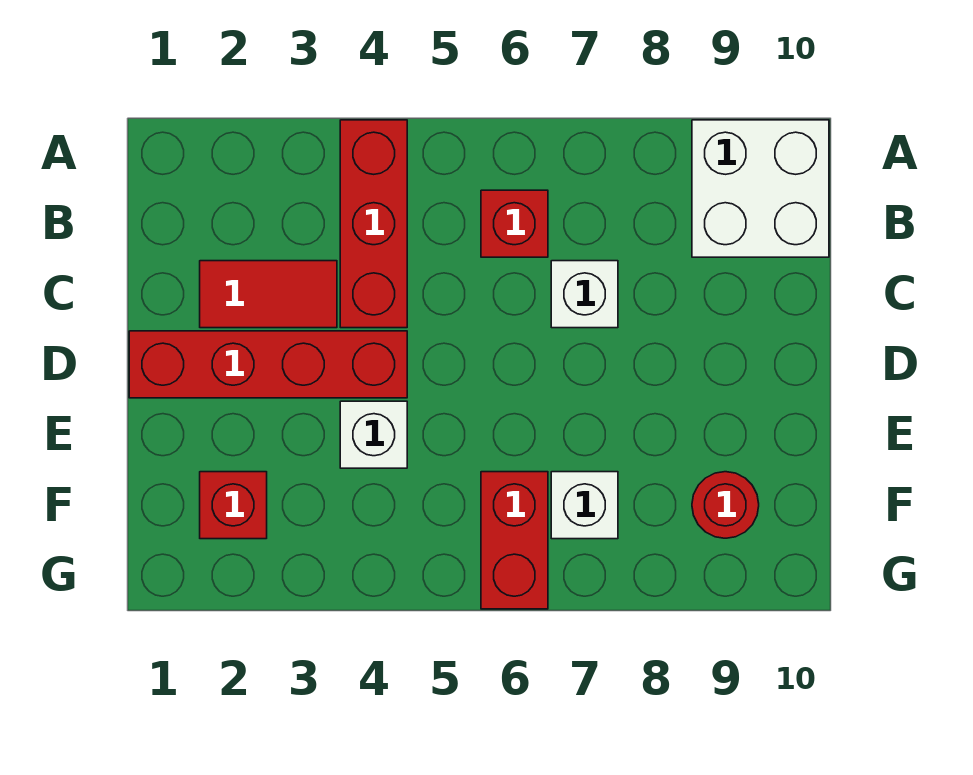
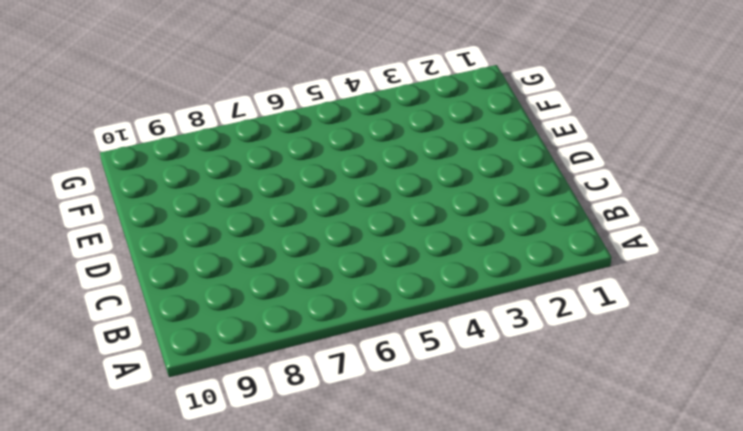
none -> red 1x3 brick [340,120,407,328]
none -> white 2x2 brick [692,120,829,257]

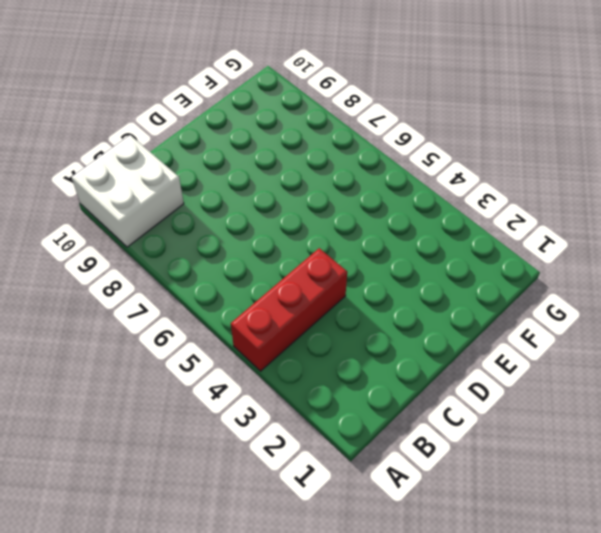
none -> red 1x1 brick [481,190,548,257]
none -> red 1x2 tile [200,261,337,328]

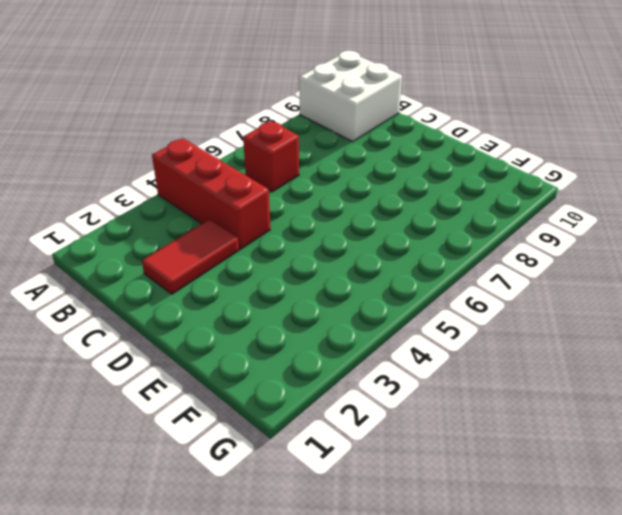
none -> white 1x1 brick [551,261,618,328]
none -> red 1x4 brick [129,331,407,398]

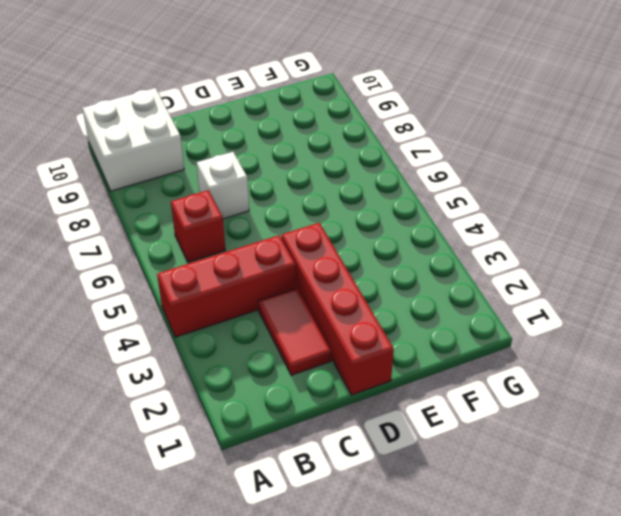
none -> white 1x1 brick [340,401,407,468]
none -> red 1x1 brick [200,472,267,539]

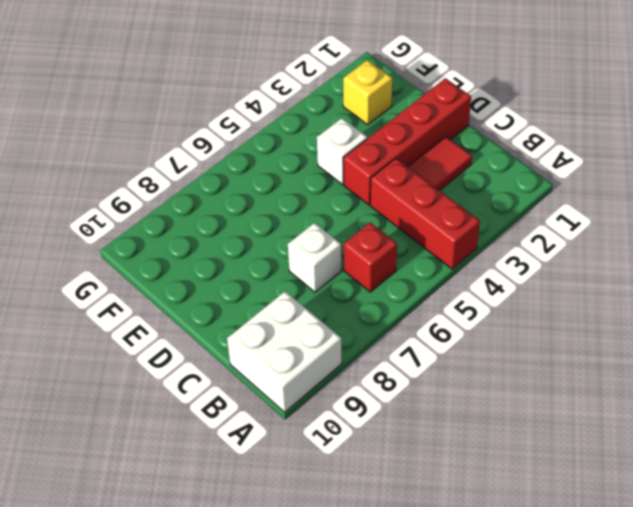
yellow 1x1 brick [343,60,392,125] -> red 1x1 brick [200,472,267,539]
none -> red 1x2 brick [481,472,548,609]
none -> white 1x1 brick [551,472,618,539]

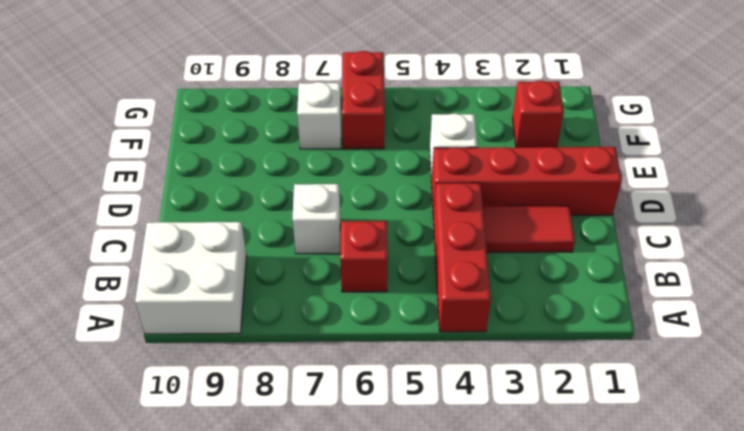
none -> red 1x1 round brick [692,472,759,538]

